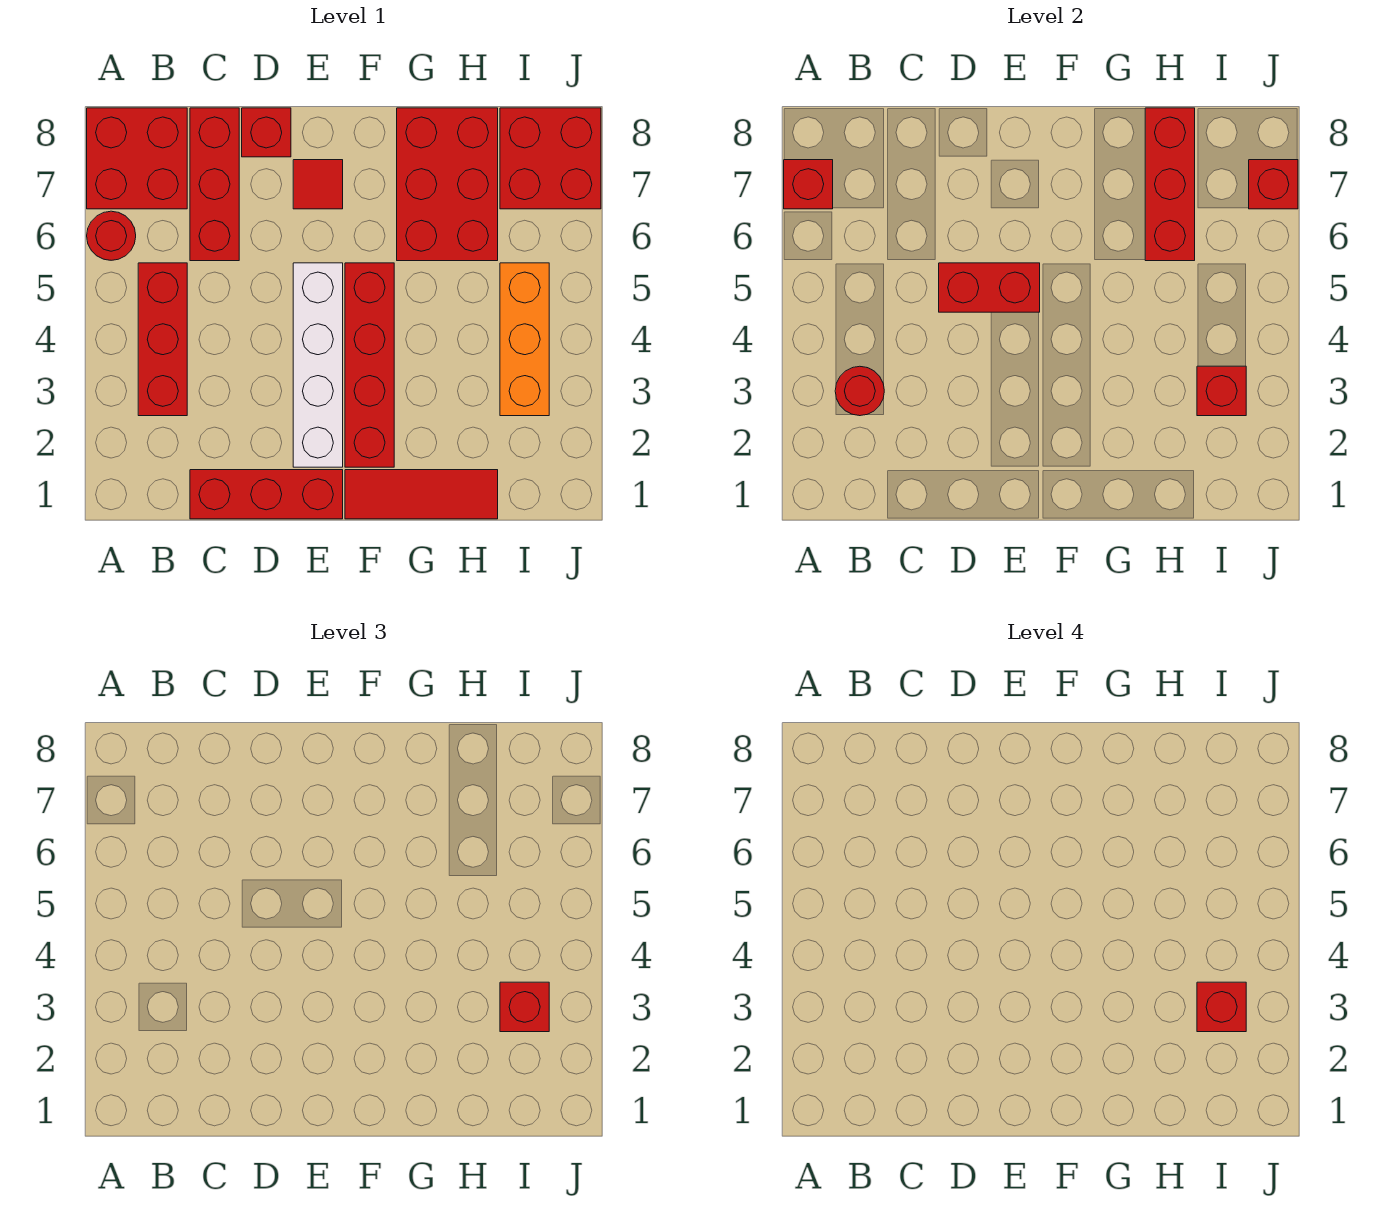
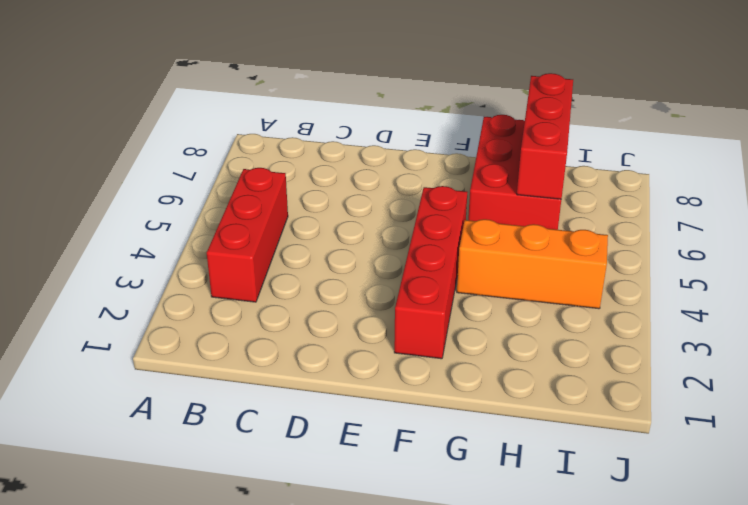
orange 1x3 brick [457,219,608,309] -> orange 1x3 brick turned to [500,263,549,416]
none -> red 1x1 round brick [87,211,136,260]
none -> red 2x2 brick [87,108,187,209]
none -> red 1x3 brick [190,470,343,519]

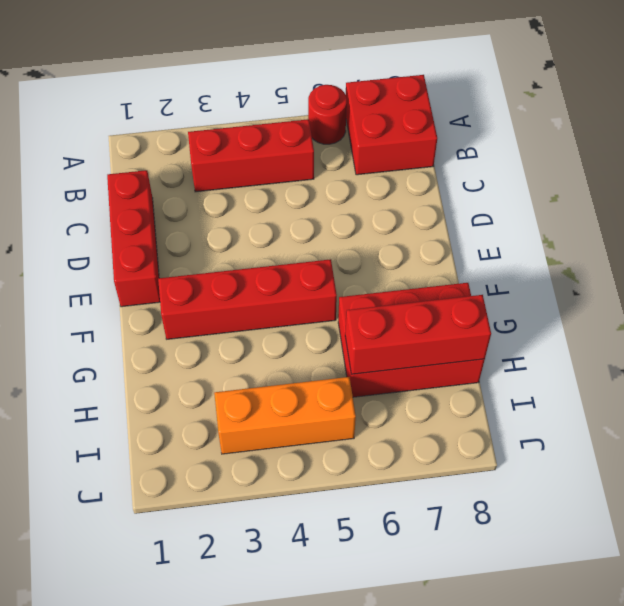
none -> red 1x3 brick [190,108,239,261]
none -> red 1x1 brick [242,108,291,157]
none -> white 1x4 brick [293,263,343,467]

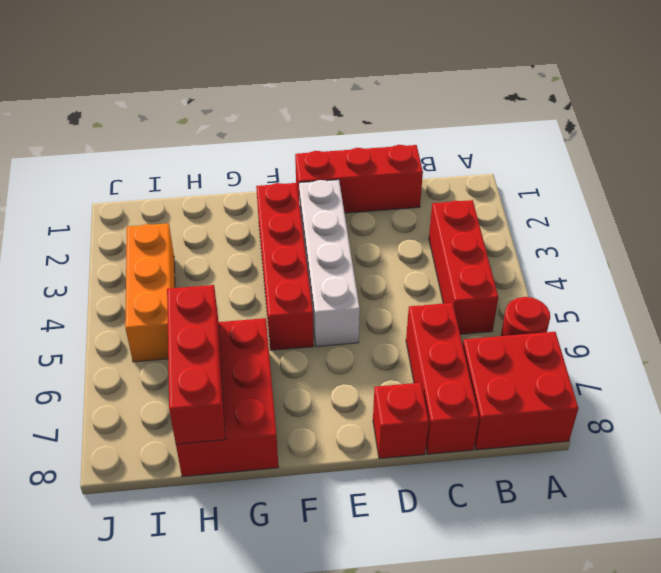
none -> red 1x1 tile [293,160,343,209]
none -> red 1x3 tile [345,470,498,519]
none -> red 2x2 brick [500,108,601,209]

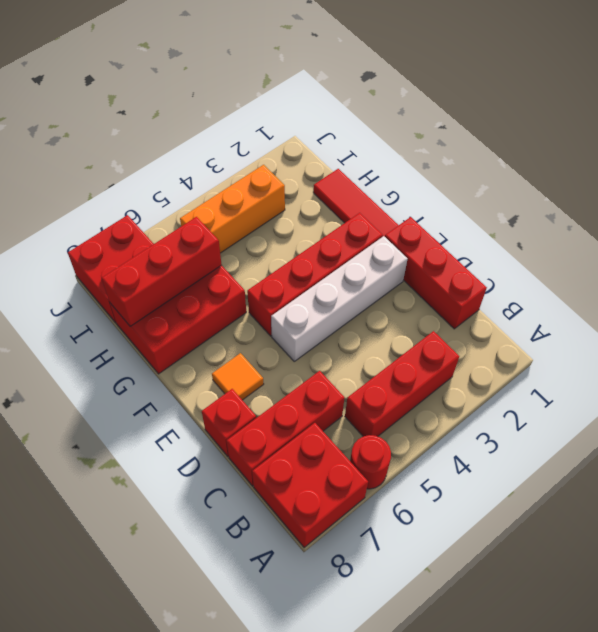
orange 1x1 tile [212,353,264,400] -> red 1x1 tile [293,160,343,209]
none -> red 1x1 brick [784,160,833,209]
none -> red 1x1 round brick [835,366,884,416]
none -> red 1x2 brick [939,263,1040,312]

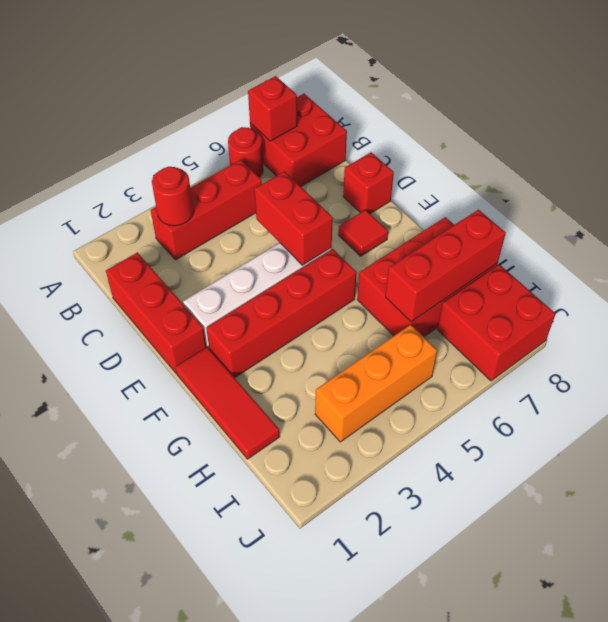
none -> red 1x3 brick [190,108,239,261]
none -> red 1x1 brick [1197,366,1246,416]
none -> red 1x1 brick [1249,160,1298,209]

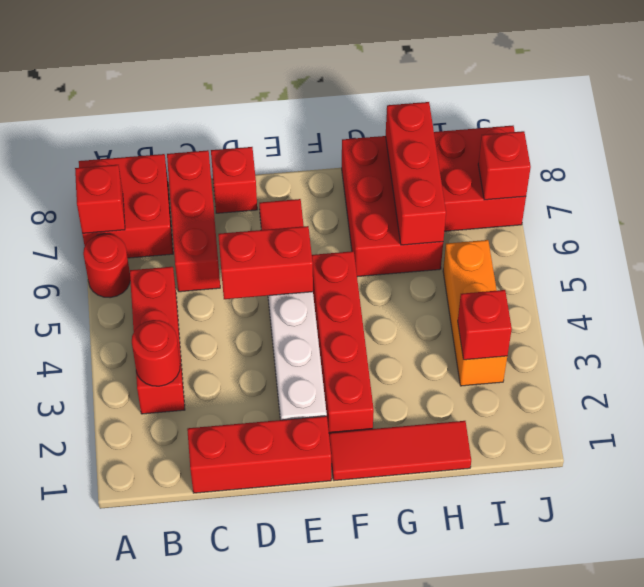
none -> red 1x1 brick [500,982,549,1032]
none -> red 1x1 brick [1197,982,1246,1032]

